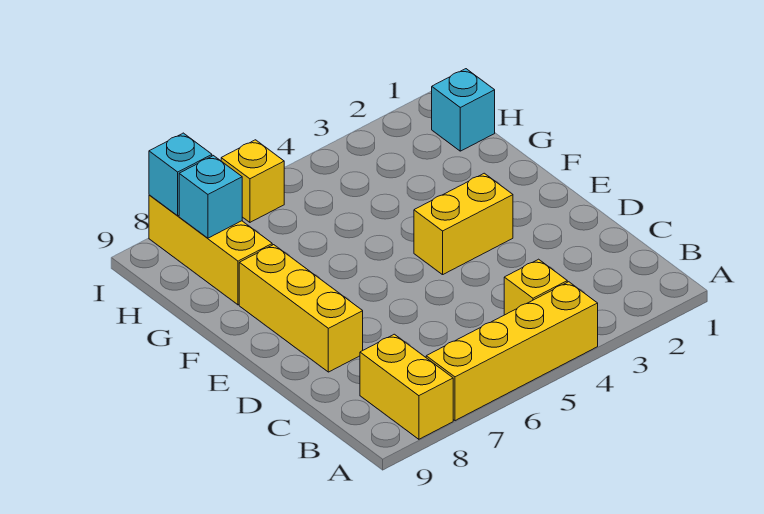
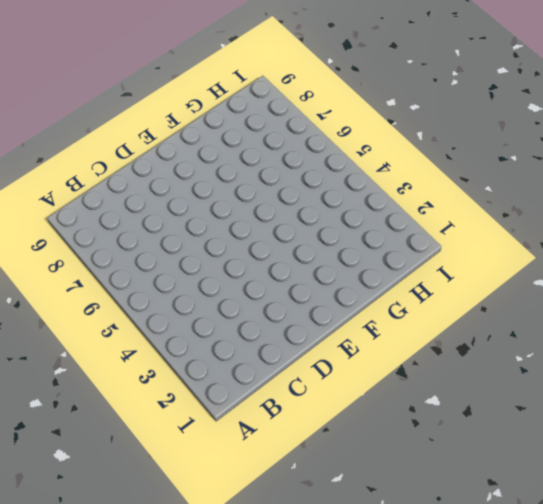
none -> yellow 1x4 brick [426,282,598,421]
none -> yellow 1x2 brick [360,334,453,439]

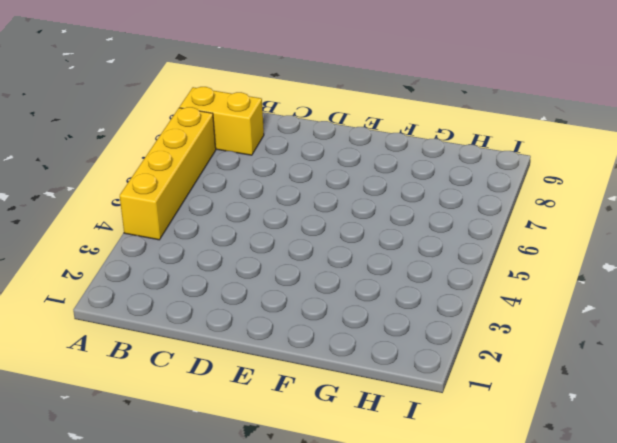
none -> yellow 1x1 brick [504,259,567,315]
none -> yellow 1x3 brick [239,245,363,372]

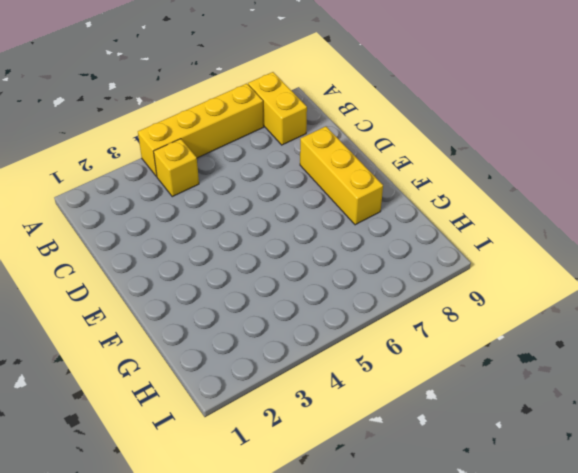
none -> yellow 1x2 brick [414,173,513,275]
none -> yellow 1x3 brick [149,195,272,305]

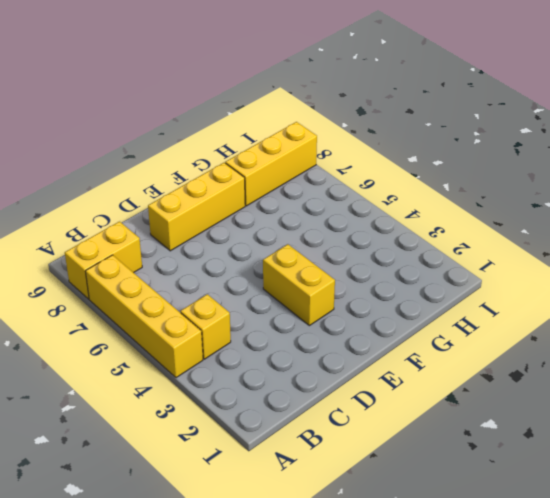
none -> cyan 1x1 brick [432,69,495,151]
none -> yellow 1x1 brick [221,140,284,222]

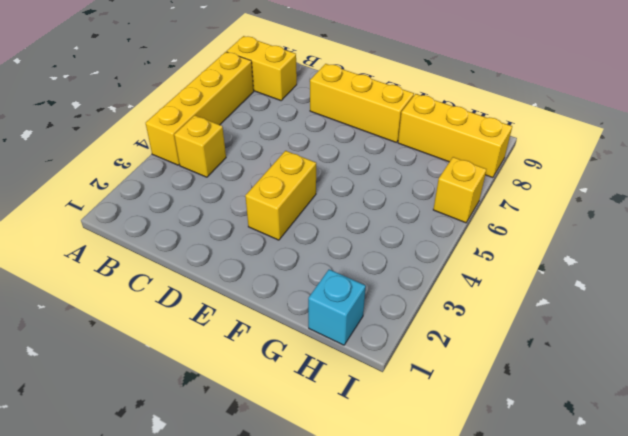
none -> cyan 1x1 brick [179,156,242,238]
none -> cyan 1x1 brick [149,133,212,216]

